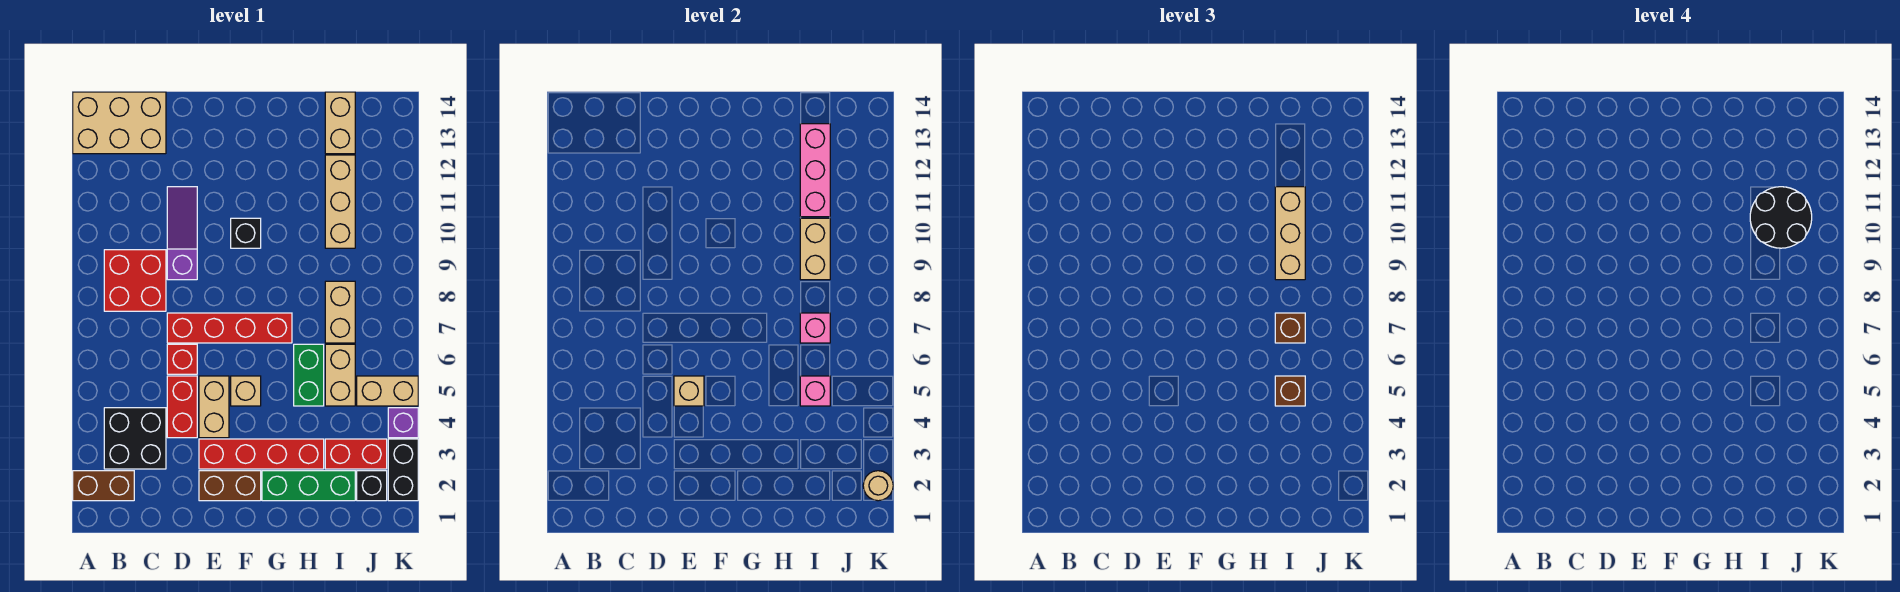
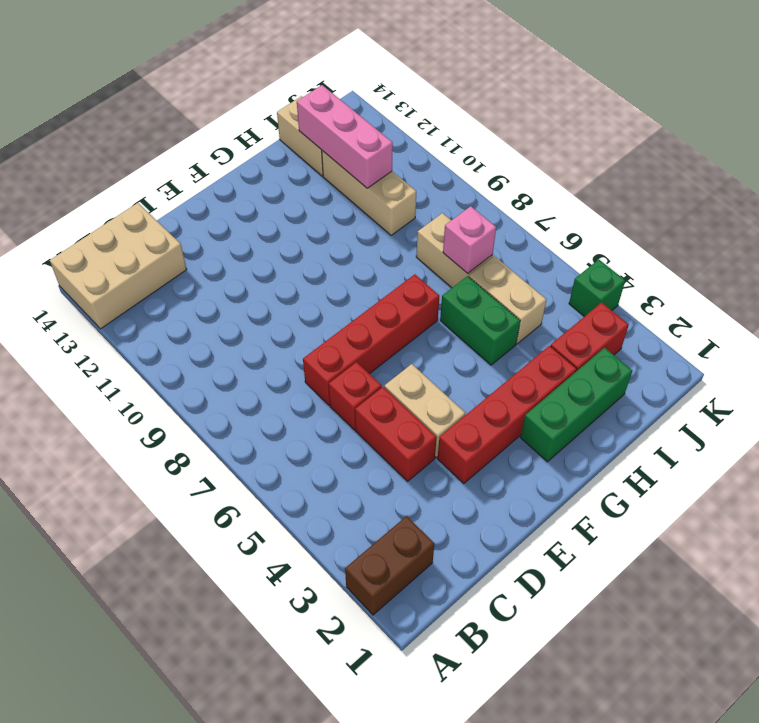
green 1x1 brick [569,259,625,317] -> purple 1x1 brick [388,408,418,438]
none -> black 2x2 brick [104,408,166,469]
none -> red 2x2 brick [104,250,166,311]
none -> purple 1x3 slope [167,187,197,280]
none -> brown 1x2 brick [199,471,261,501]

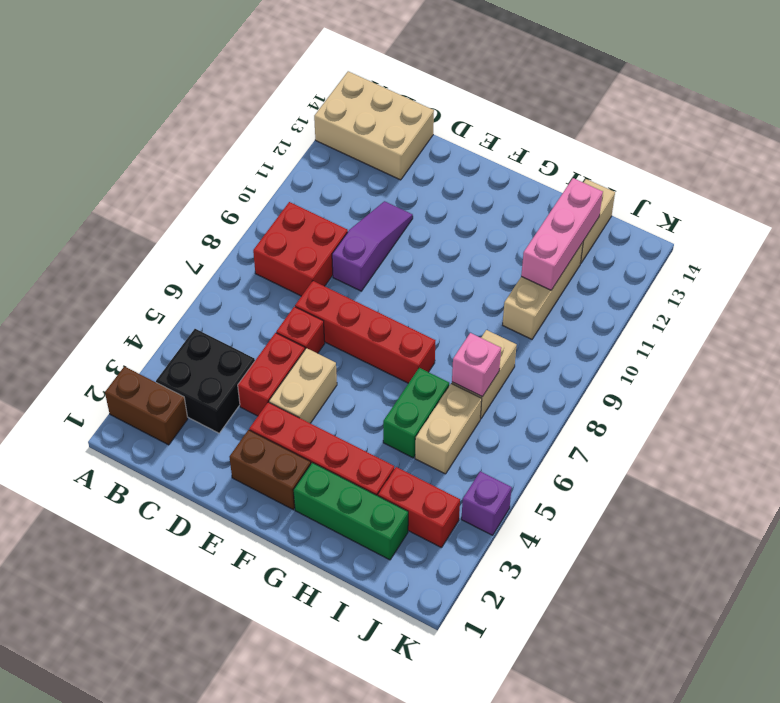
none -> tan 1x1 brick [231,376,261,406]
none -> black 1x1 brick [231,218,261,248]
none -> black 1x1 brick [357,471,387,501]
none -> tan 1x2 brick [357,376,418,406]

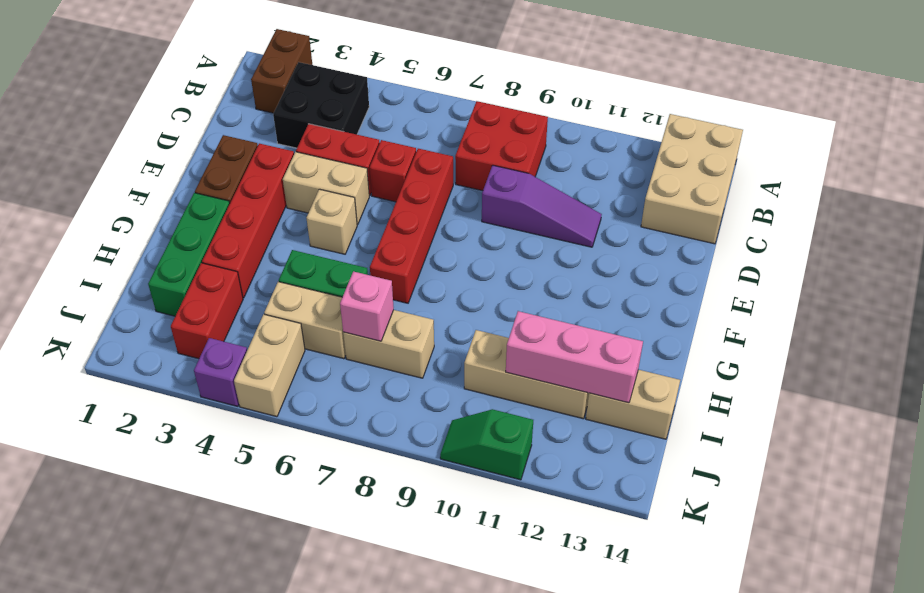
green 1x2 slope [440,409,533,480] -> none
none -> black 1x1 brick [231,218,261,248]
none -> black 1x1 brick [357,471,387,501]
none -> black 1x2 brick [388,439,418,501]
none -> tan 1x1 brick [674,376,704,406]

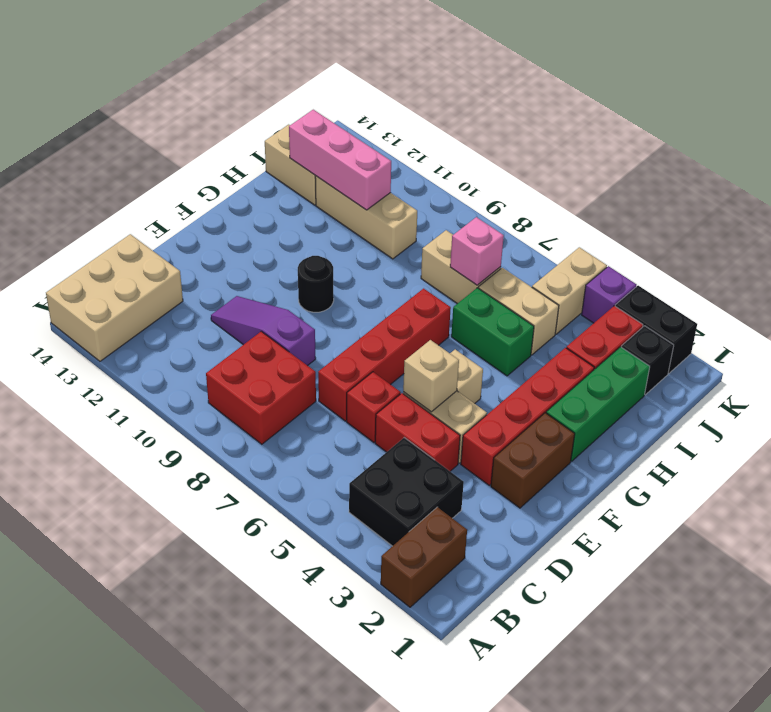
black 1x1 round brick [298,256,334,312] -> black 1x1 brick [231,218,261,248]
none -> pink 1x1 brick [800,376,830,406]
none -> tan 1x2 brick [800,218,830,280]
none -> tan 1x1 round brick [863,471,893,501]
none -> brown 1x1 brick [1275,376,1305,406]

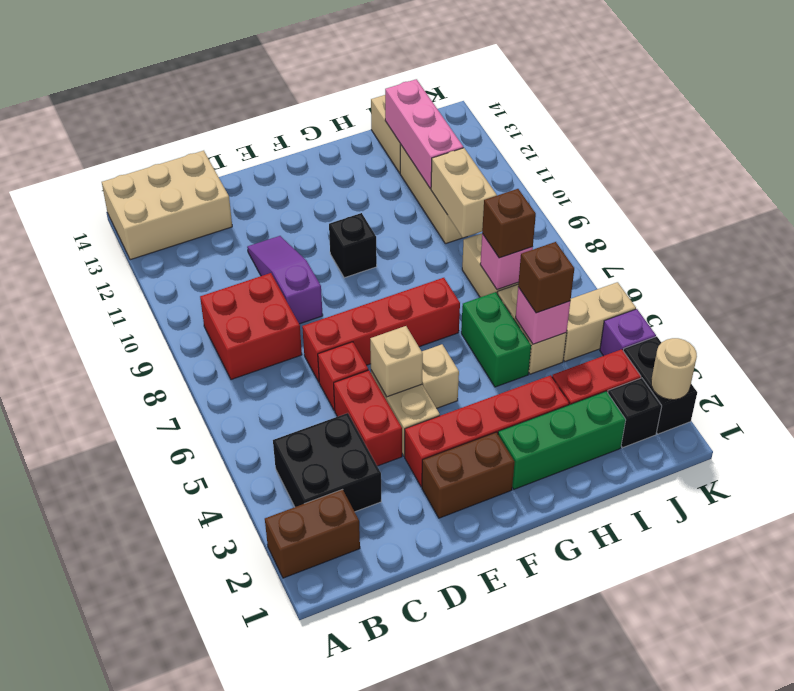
none -> tan 1x3 brick [1275,187,1305,280]
none -> black 2x2 round brick [1750,187,1812,248]

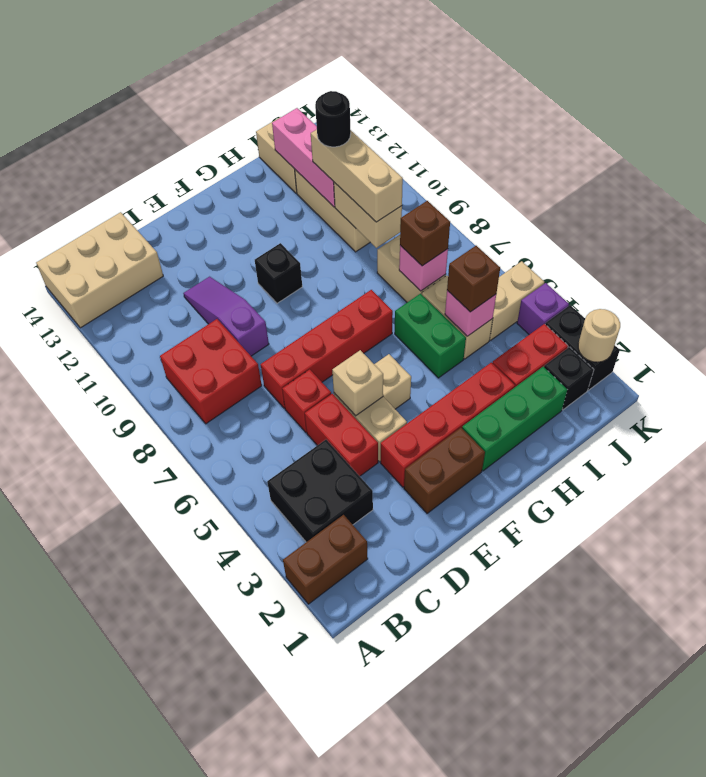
black 1x1 round brick [315,91,351,147] -> black 2x2 round brick [1750,187,1812,248]

